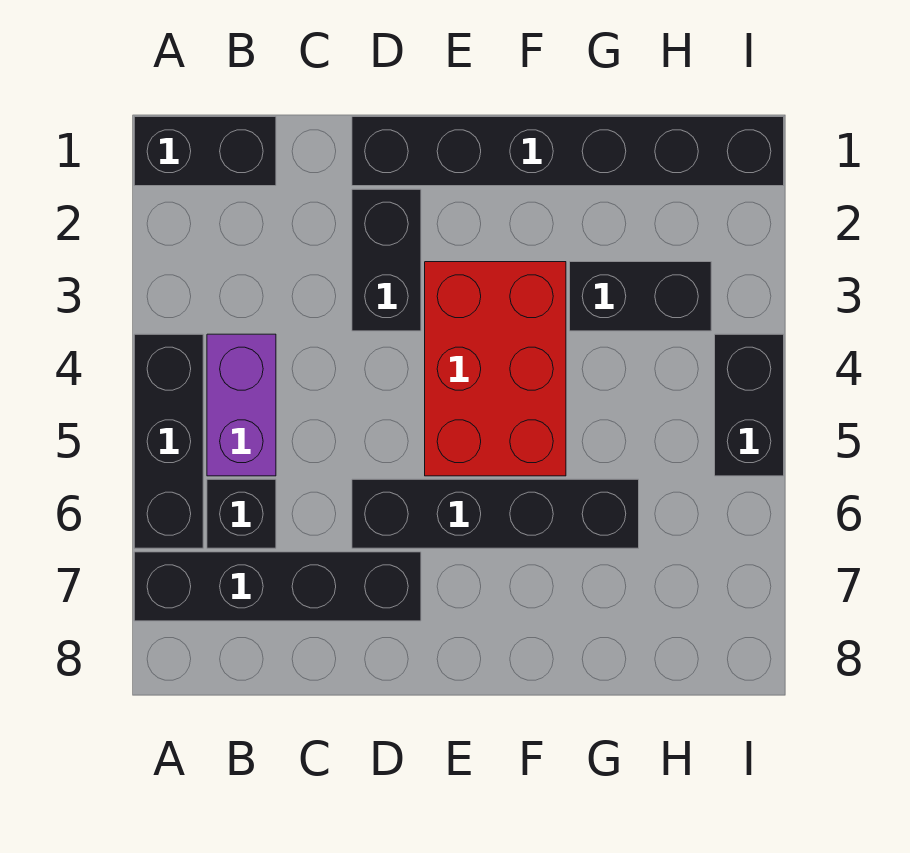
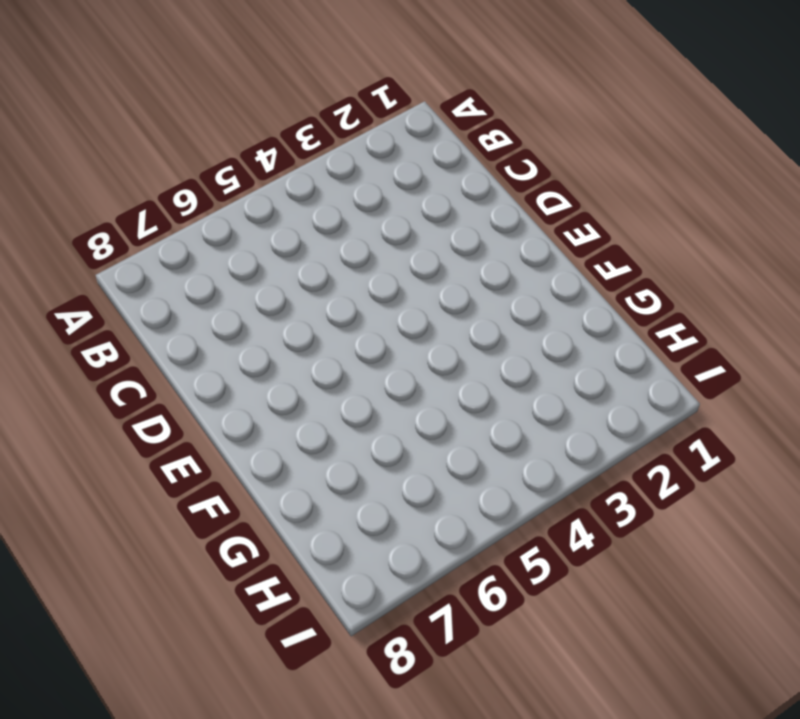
none -> black 1x2 brick [134,117,276,186]
none -> black 1x3 brick [134,334,203,548]

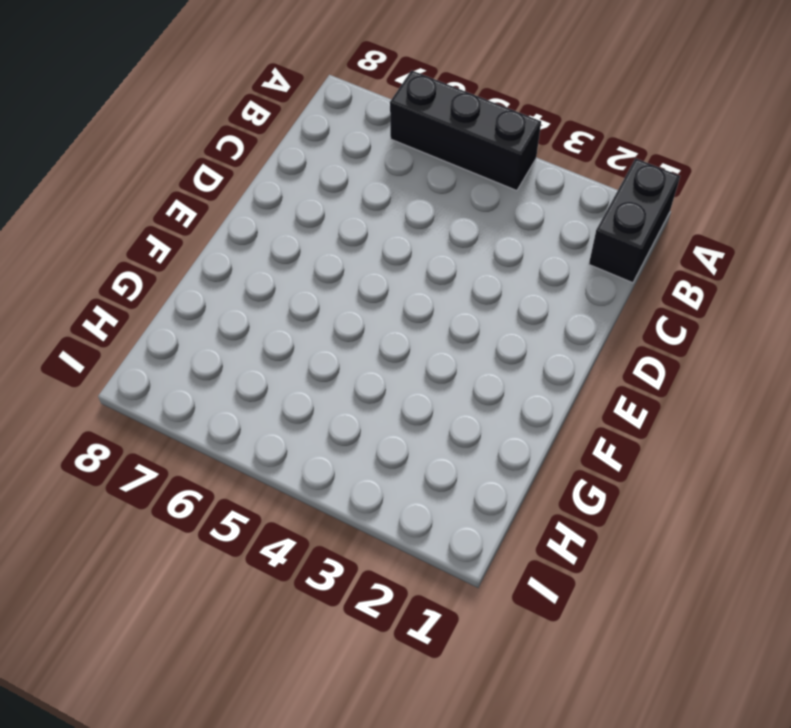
none -> black 1x4 brick [134,552,421,621]
none -> purple 1x2 brick [207,334,276,476]

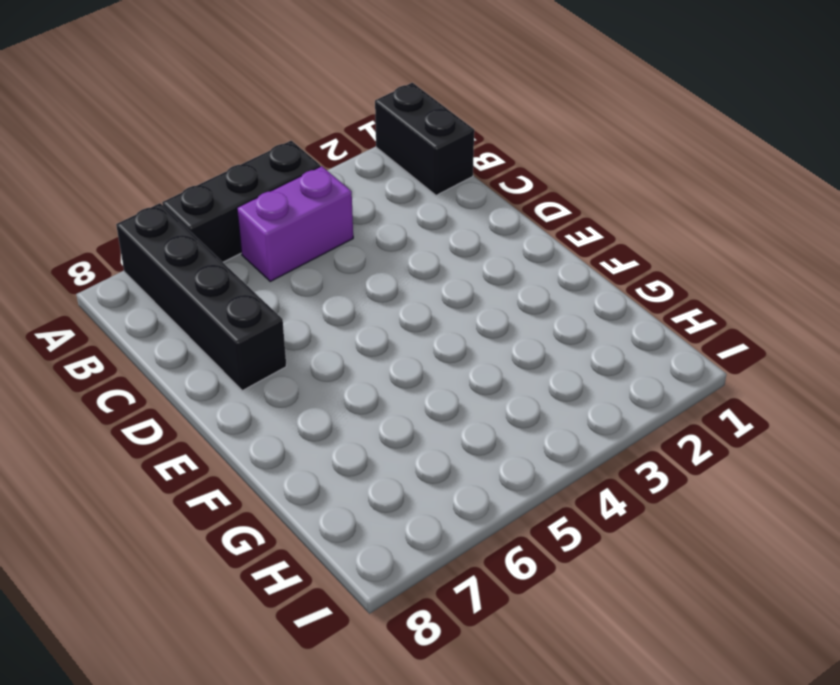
none -> black 1x1 brick [207,479,276,548]
none -> black 1x6 brick [352,117,784,186]

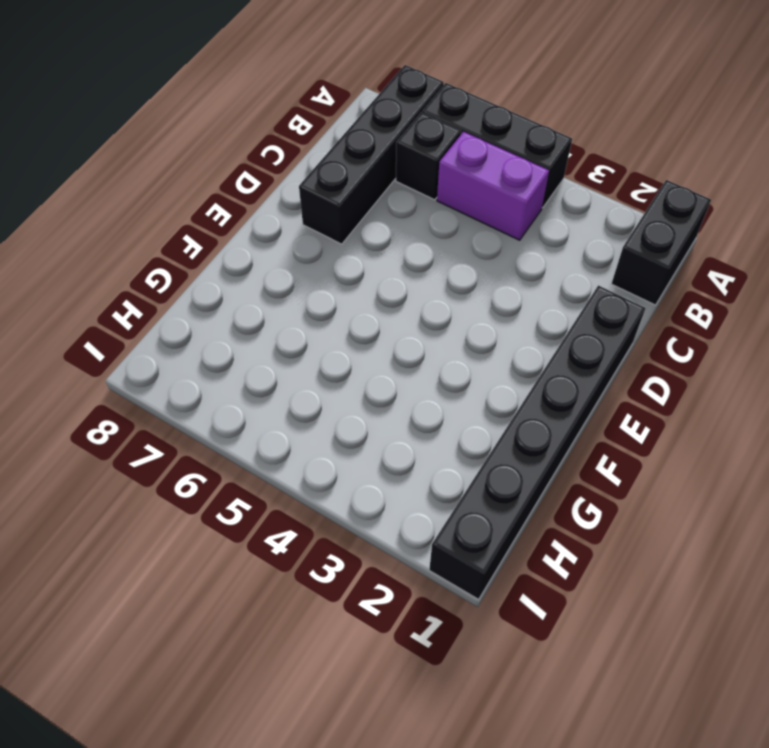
none -> black 1x2 brick [352,189,421,331]
none -> black 1x4 brick [352,479,639,548]

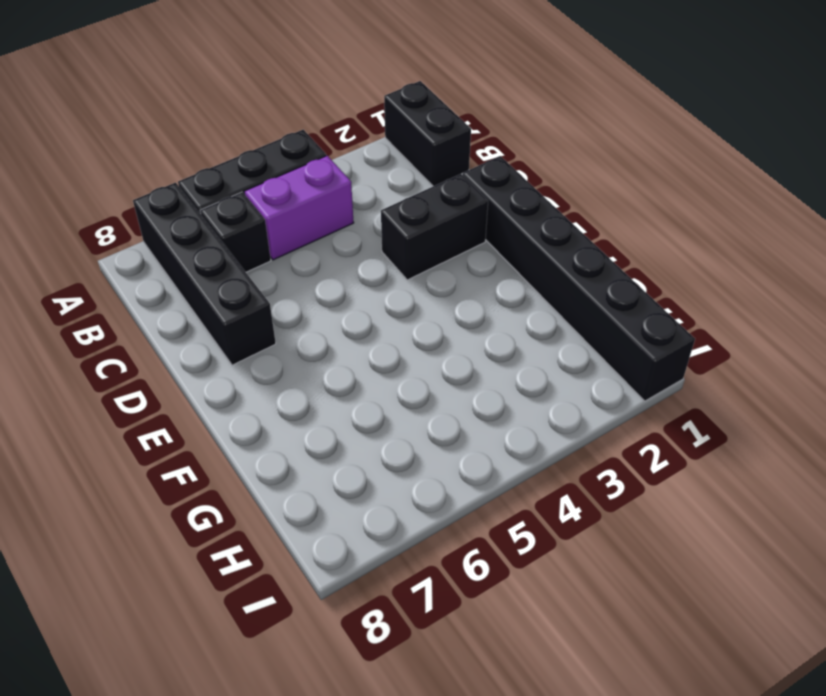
none -> black 1x4 brick [352,479,639,548]
none -> red 2x3 brick [425,262,566,476]

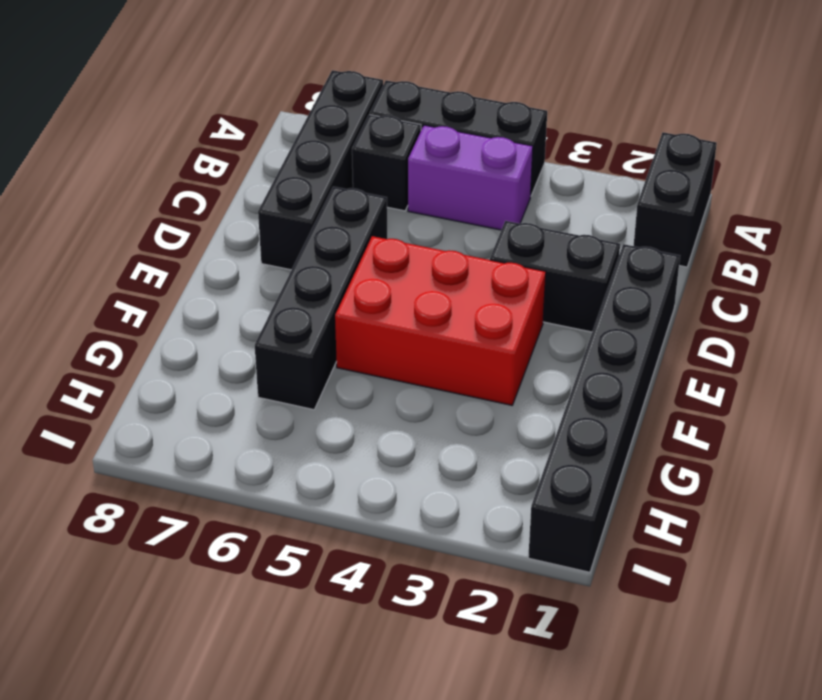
none -> black 1x2 brick [570,262,711,331]
none -> black 1x2 brick [715,334,784,476]

